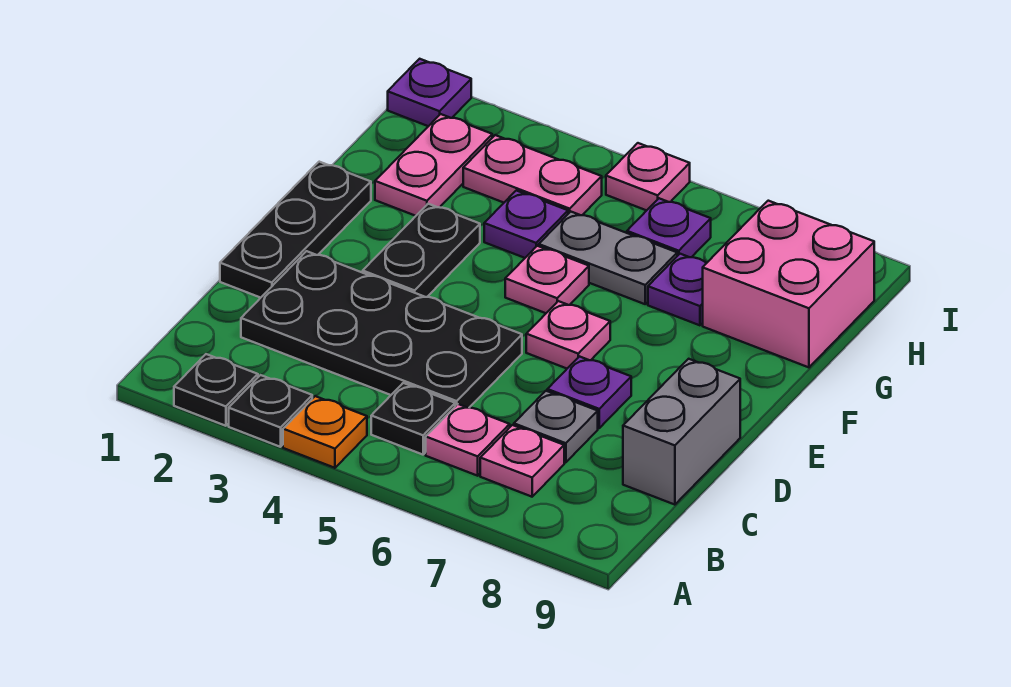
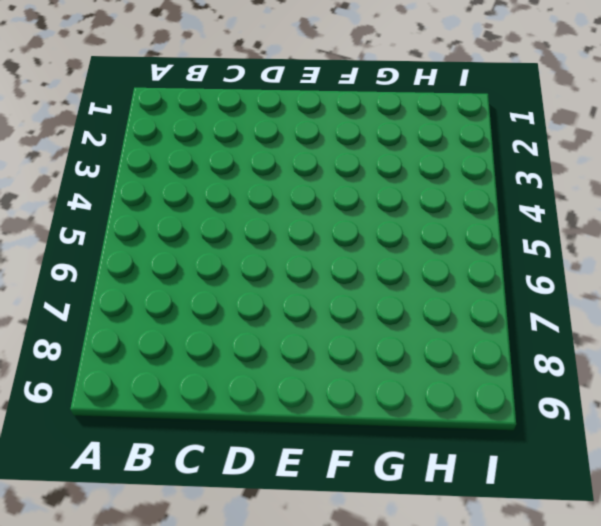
none -> black 1x1 plate [174,354,258,426]
none -> black 1x1 plate [229,375,312,447]
none -> orange 1x1 plate [283,396,367,468]

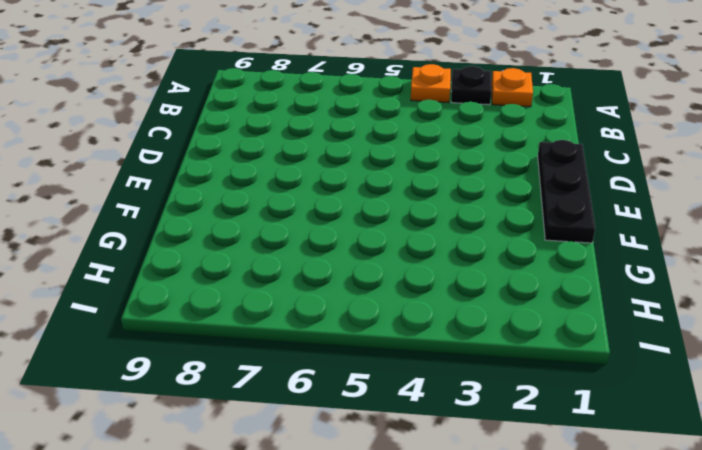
orange 1x1 plate [491,68,533,107] -> black 1x1 plate [174,354,258,426]
none -> black 1x1 plate [371,383,455,455]
none -> pink 1x1 plate [426,404,510,476]
none -> pink 1x1 plate [480,425,564,497]

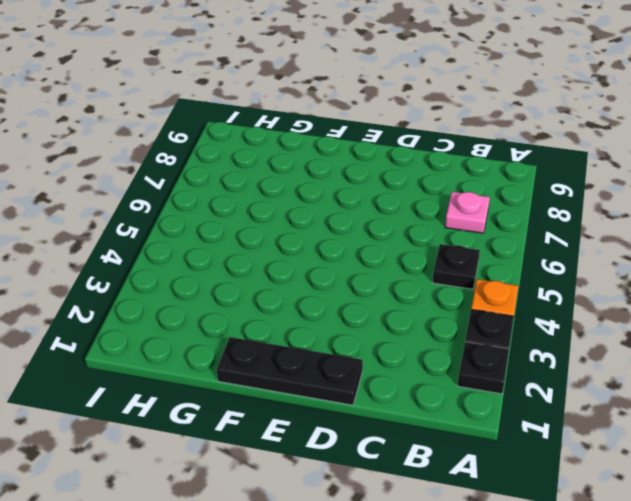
none -> pink 1x1 plate [426,404,510,476]
none -> black 2x4 plate [241,251,522,408]
none -> grey 1x1 plate [514,391,598,463]

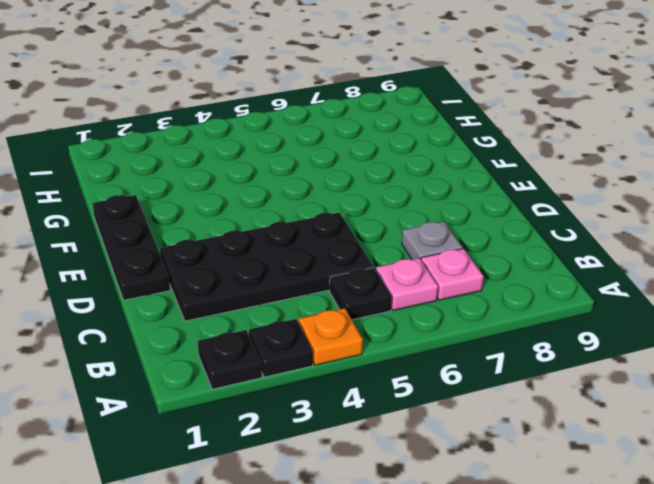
none -> grey 1x2 brick [623,359,740,505]
none -> purple 1x1 plate [547,357,631,428]
none -> black 1x2 plate [363,204,480,297]

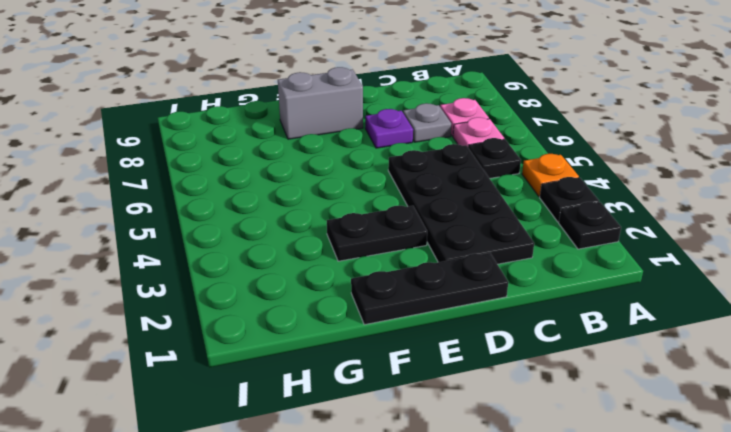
grey 1x2 brick [278,67,363,139] -> grey 1x2 brick moved to [623,359,740,505]
none -> pink 1x1 plate [526,301,610,368]
none -> pink 1x1 plate [505,246,589,313]
none -> pink 1x2 plate [375,114,492,216]

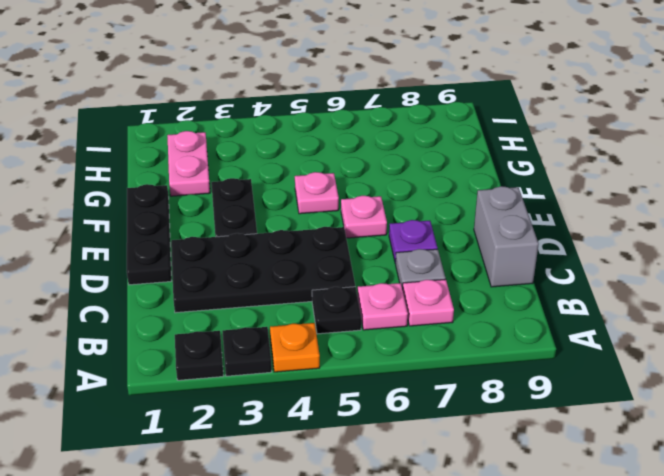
none -> purple 1x1 plate [484,190,568,258]
none -> grey 1x2 plate [539,212,677,304]
none -> purple 1x1 plate [648,254,706,325]

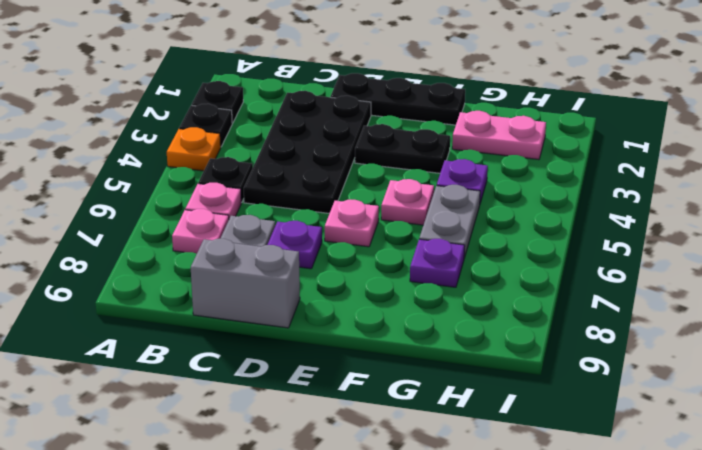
none -> pink 2x2 brick [703,201,874,367]
none -> pink 1x2 plate [463,135,602,215]
none -> purple 1x1 plate [627,198,711,257]

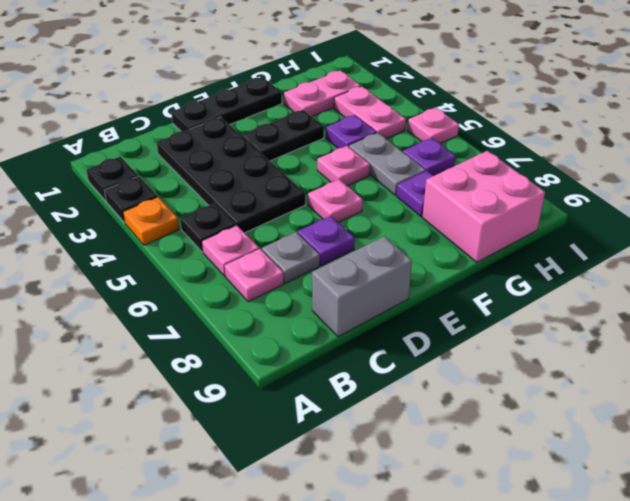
none -> purple 1x1 plate [388,59,471,126]

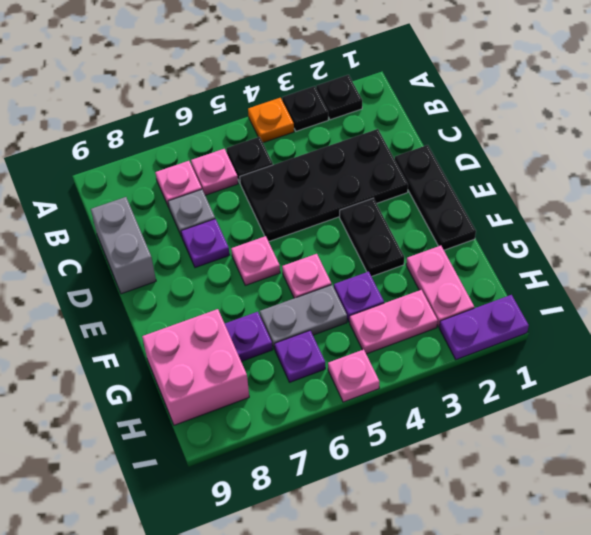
purple 1x2 plate [439,295,529,360] -> purple 1x1 plate [388,59,471,126]

